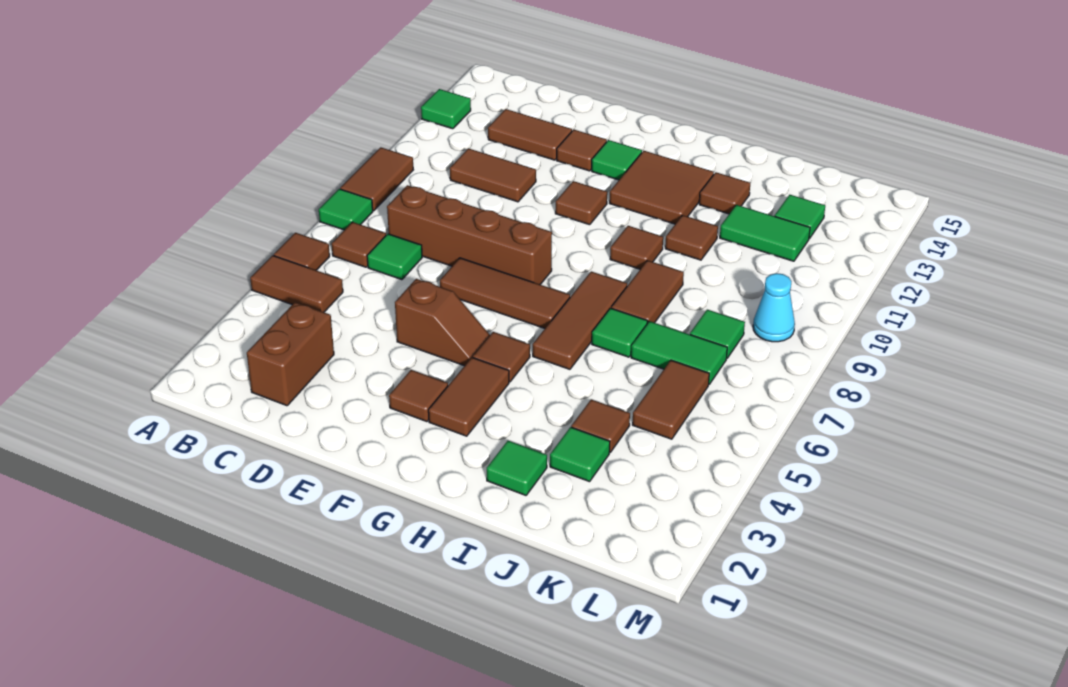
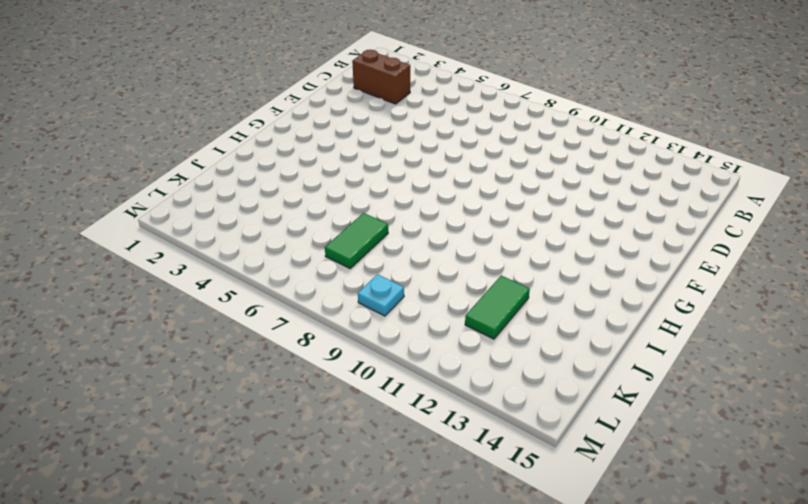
cyan 1x1 plate [358,274,404,316] -> cyan 1x1 cone [753,273,795,342]
none -> brown 1x2 tile [250,255,343,312]
none -> brown 1x1 tile [274,233,330,270]
none -> green 1x1 tile [319,189,373,230]
none -> brown 1x2 tile [340,147,413,211]

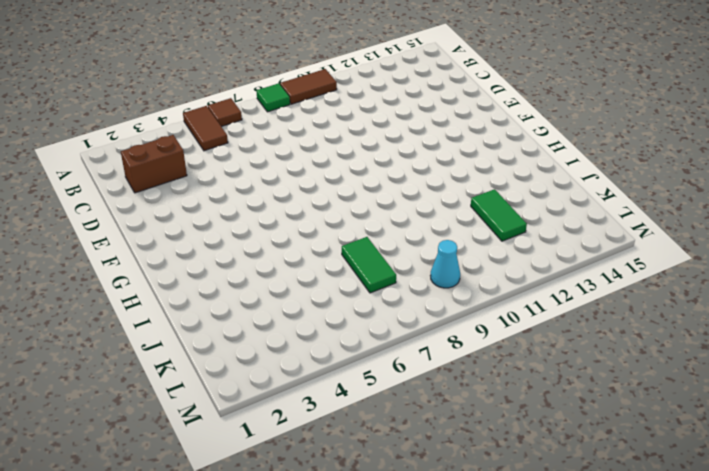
none -> green 1x1 tile [421,89,471,129]
none -> brown 1x1 tile [332,222,386,267]
none -> green 1x1 tile [367,234,422,280]
none -> brown 1x4 brick [387,185,552,284]

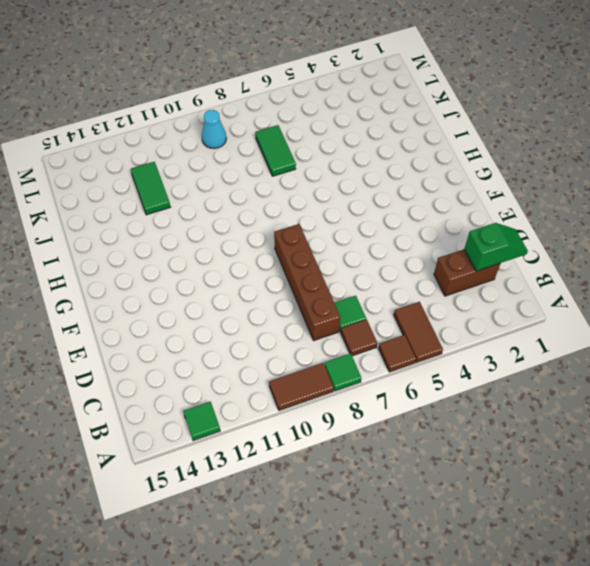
green 1x2 slope [464,223,528,271] -> none
none -> brown 1x2 tile [450,148,536,202]
none -> brown 1x2 tile [488,109,572,160]
none -> brown 1x2 slope [395,279,490,366]
none -> brown 1x3 tile [440,258,570,328]

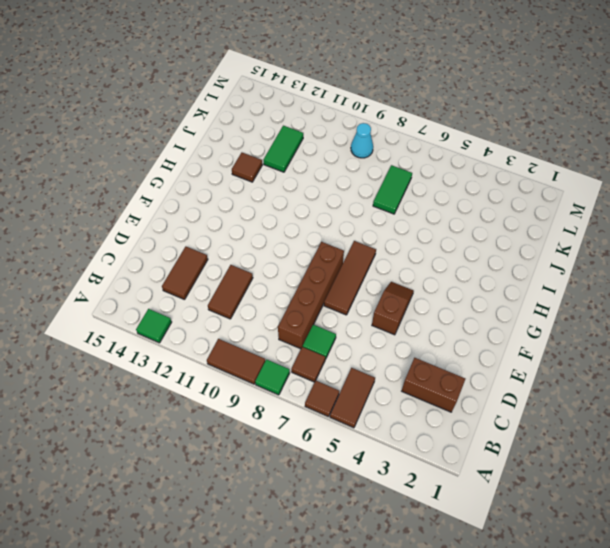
none -> brown 1x1 tile [557,130,607,171]
none -> brown 1x1 tile [389,370,448,422]
none -> brown 1x1 tile [555,181,607,225]
none -> green 1x1 tile [592,140,642,180]

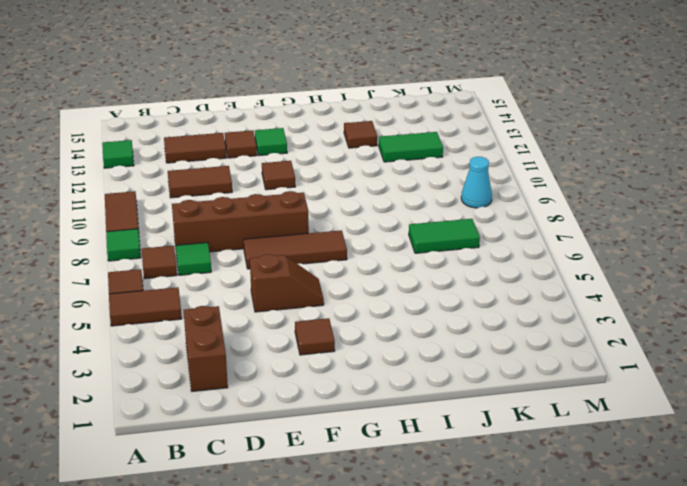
none -> brown 1x2 tile [428,358,509,436]
none -> brown 1x1 tile [473,332,530,382]
none -> brown 2x2 tile [610,151,714,224]
none -> brown 1x3 tile [533,271,627,369]

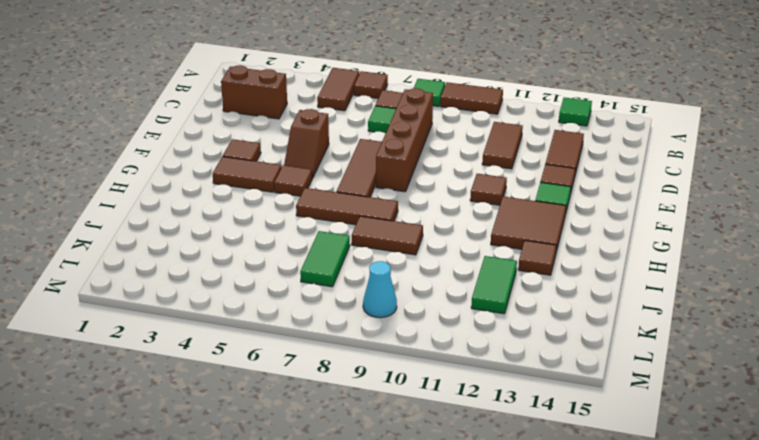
none -> brown 1x1 tile [610,226,663,269]
none -> green 1x1 tile [487,441,547,495]
none -> green 1x1 tile [592,308,647,357]
none -> brown 1x1 tile [665,215,718,260]

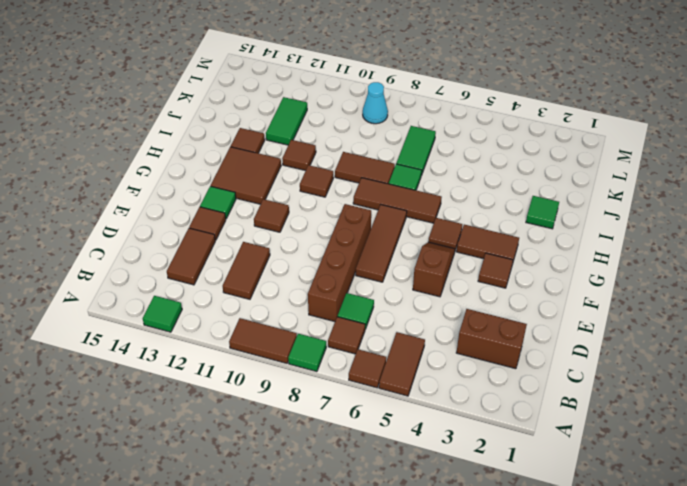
none -> green 1x1 tile [550,427,610,482]
none -> brown 1x1 tile [571,399,630,452]
none -> brown 1x2 tile [632,360,709,439]
none -> green 1x1 tile [690,310,745,358]

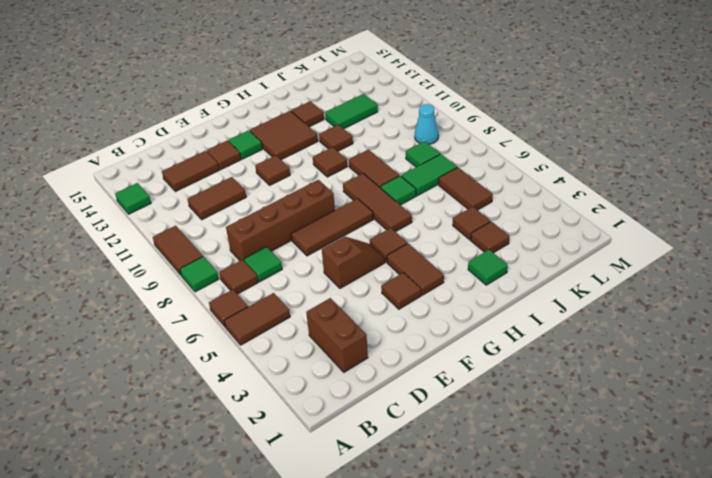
brown 1x1 tile [471,222,510,253] -> green 1x1 tile [550,427,610,482]
none -> green 1x1 tile [775,195,825,239]

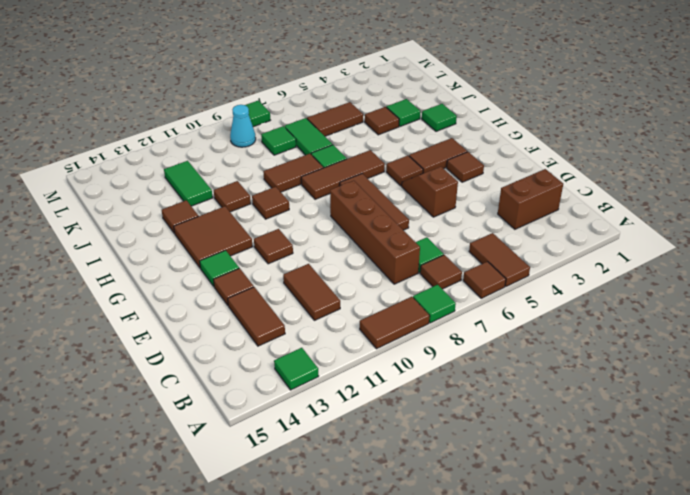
green 1x1 tile [245,101,270,127] -> green 1x1 tile moved to [775,195,825,239]

